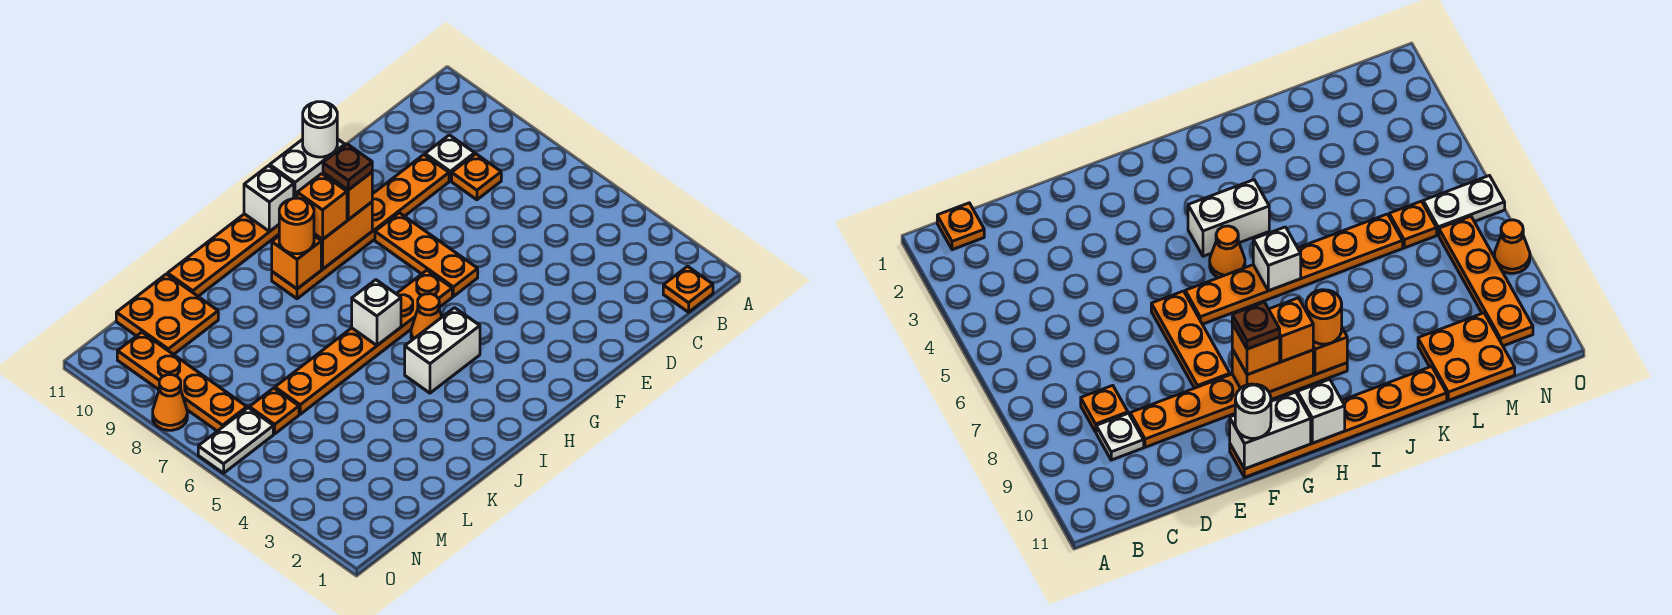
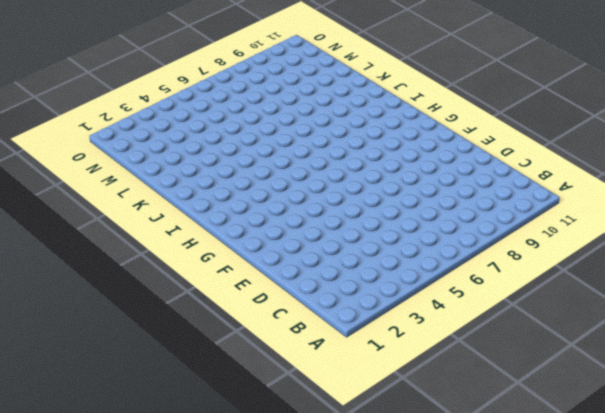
none -> orange 1x1 plate [663,266,713,312]
none -> orange 1x1 plate [452,154,501,200]
none -> white 1x1 plate [425,135,475,181]

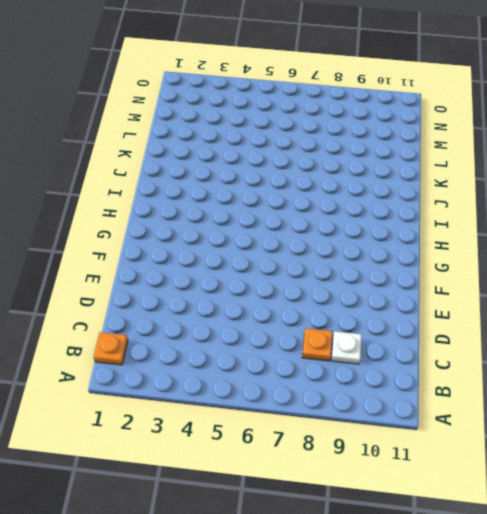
none -> orange 1x6 plate [272,155,449,299]
none -> orange 1x3 plate [375,213,478,296]
none -> orange 1x6 plate [168,214,279,296]

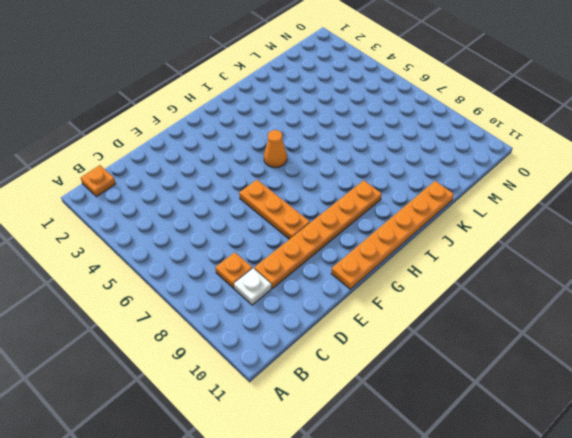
none -> orange 1x6 plate [275,270,452,414]
none -> white 1x2 brick [405,308,480,393]
none -> orange 2x2 plate [116,274,218,355]

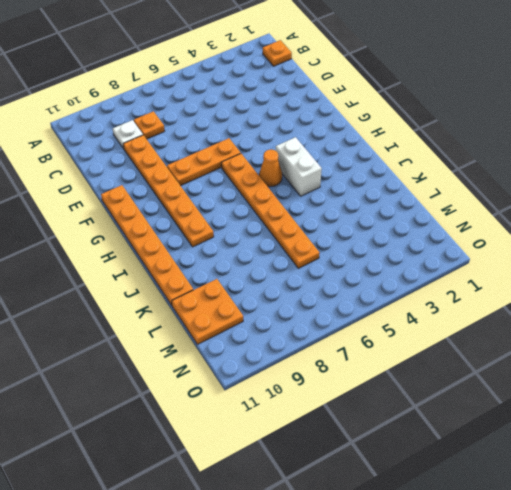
none -> orange 1x1 plate [249,388,299,434]
none -> white 1x2 plate [198,408,273,473]
none -> orange 1x4 plate [117,332,247,431]

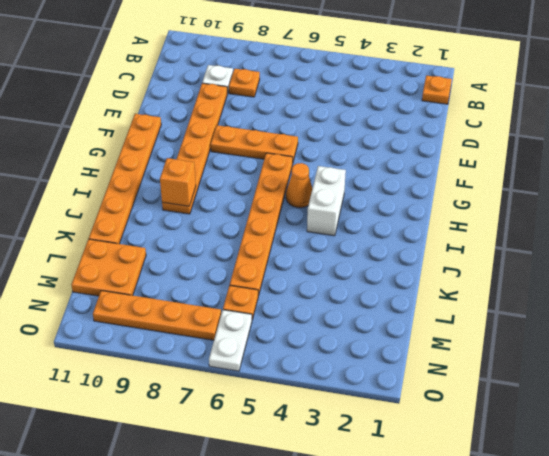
none -> orange 1x1 cone [153,375,187,430]
none -> white 1x2 brick [270,139,345,198]
none -> orange 1x2 brick [314,202,372,269]

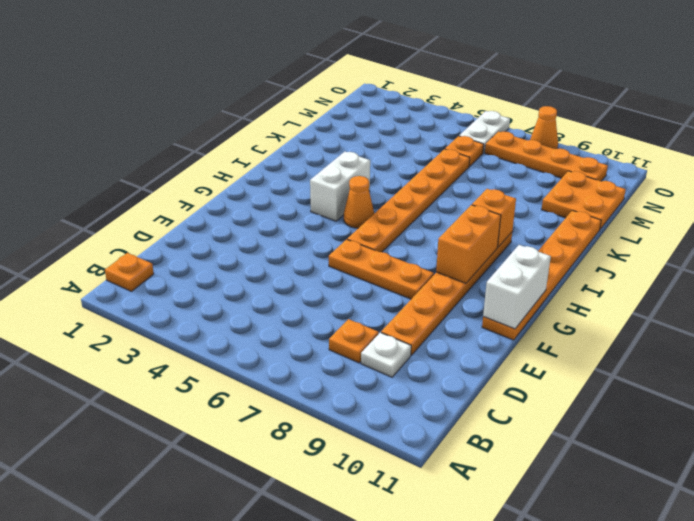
none -> white 1x1 brick [244,166,294,231]
none -> white 1x1 brick [352,280,401,345]
none -> white 1x1 round brick [303,102,337,157]

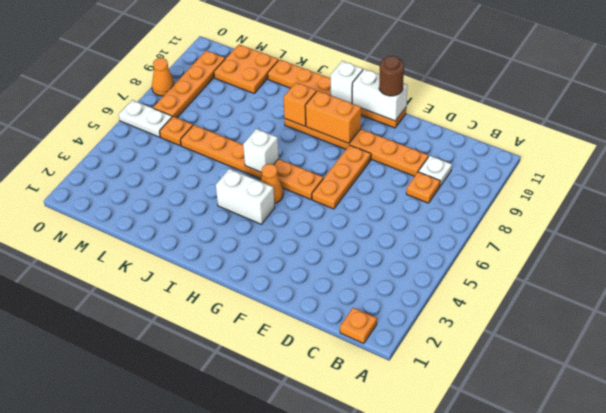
brown 1x1 round brick [379,56,404,96] -> white 1x1 round brick [303,102,337,157]
none -> orange 1x1 brick [323,172,372,220]
none -> orange 1x1 brick [297,174,347,240]
none -> orange 1x1 round brick [279,198,314,254]

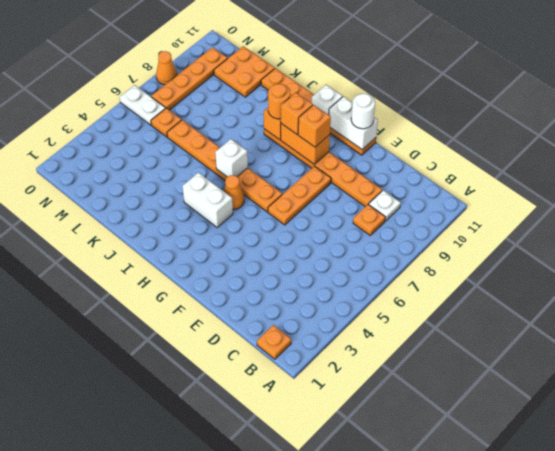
none -> brown 1x1 plate [323,144,372,190]

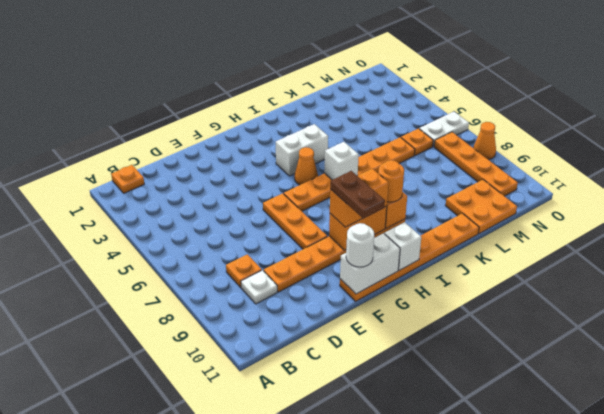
brown 1x2 plate [330,171,385,219] -> brown 1x1 plate [323,144,372,190]

